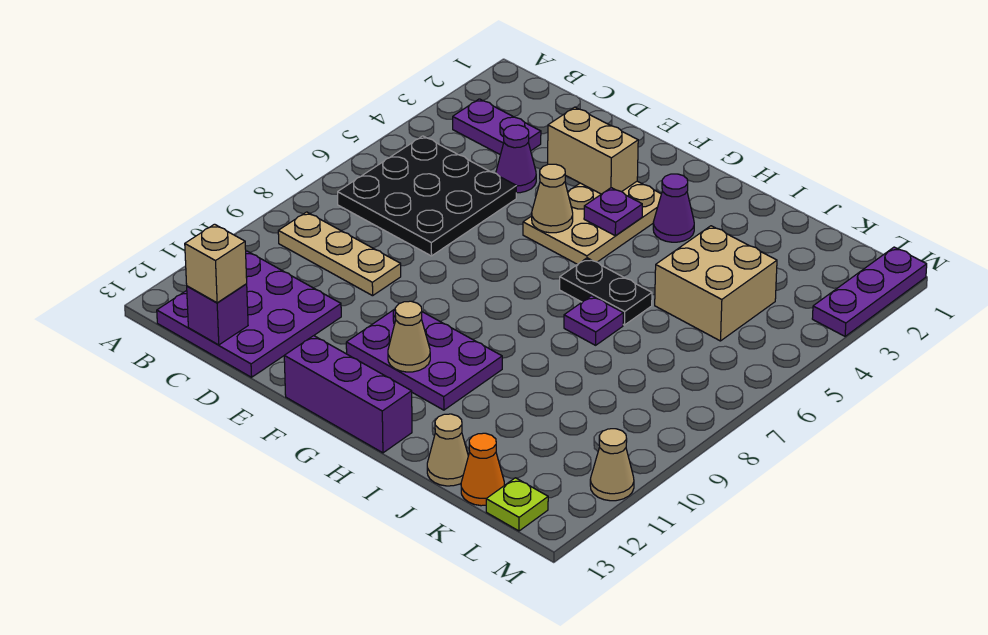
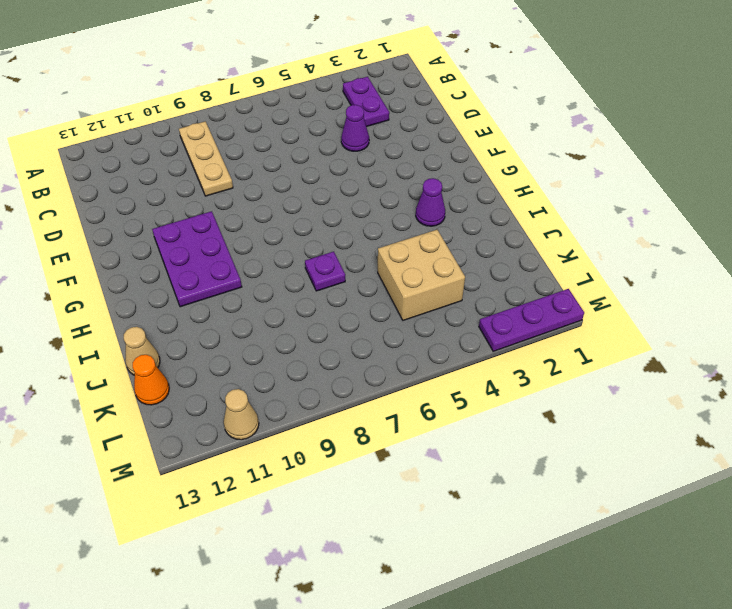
none -> black 3x3 plate [338,136,516,256]
none -> purple 3x3 plate [157,251,341,377]
none -> tan 2x3 plate [523,181,661,264]

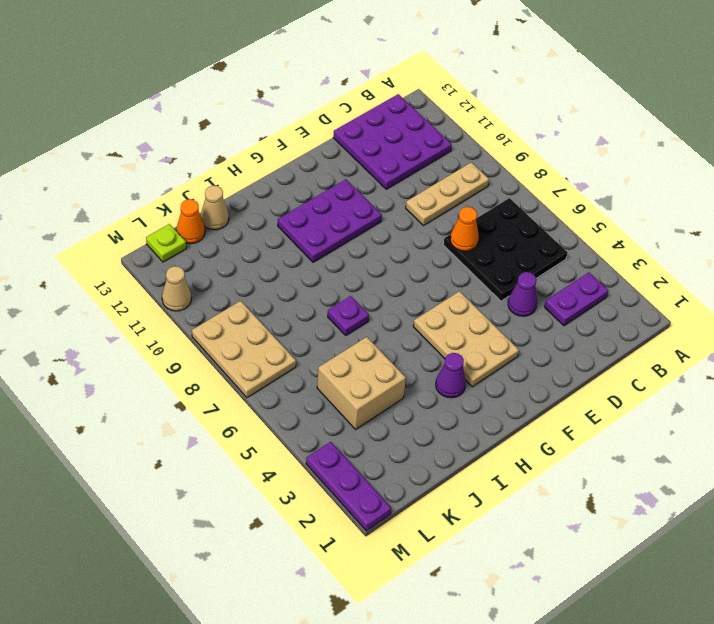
orange 1x1 cone [450,207,479,251] -> none
tan 2x3 plate [192,301,296,398] -> none
none -> purple 1x3 brick [284,336,412,453]
none -> black 1x2 plate [560,258,652,325]
none -> purple 1x1 brick [187,284,248,345]

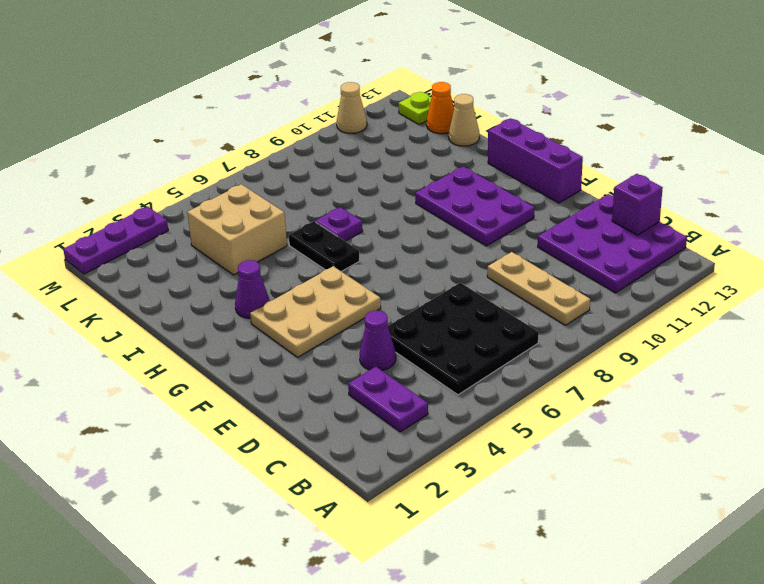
none -> tan 1x2 brick [548,107,638,194]
none -> tan 1x1 cone [532,164,573,233]
none -> purple 1x1 plate [584,188,642,236]

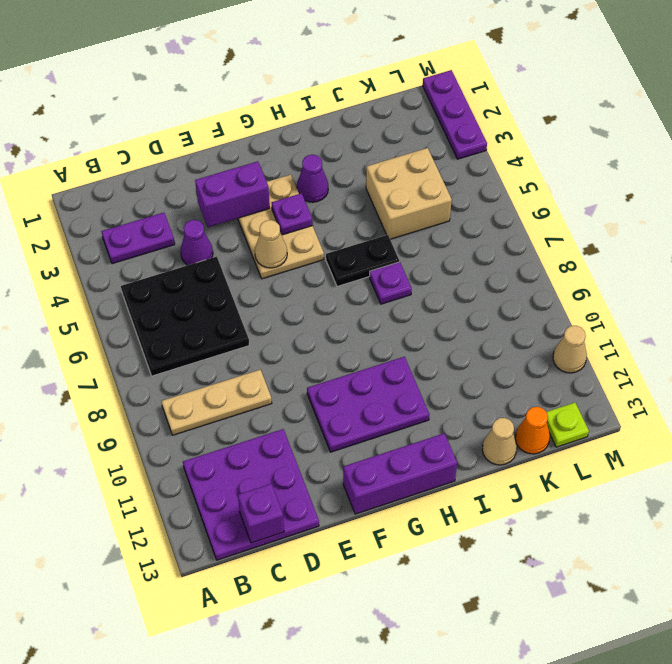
purple 1x2 brick [195,161,270,227] -> tan 1x2 brick [548,107,638,194]
none -> tan 1x1 cone [388,301,430,372]
none -> tan 1x1 brick [185,224,247,303]

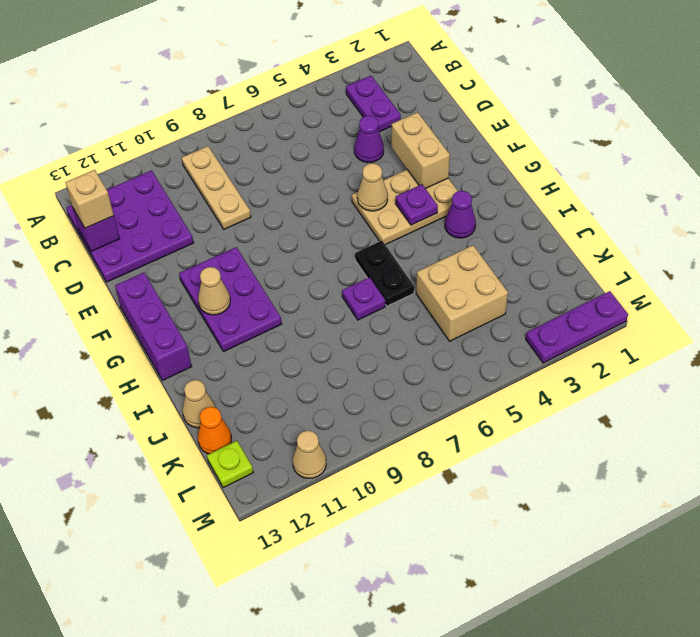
none -> black 3x3 plate [338,136,516,256]

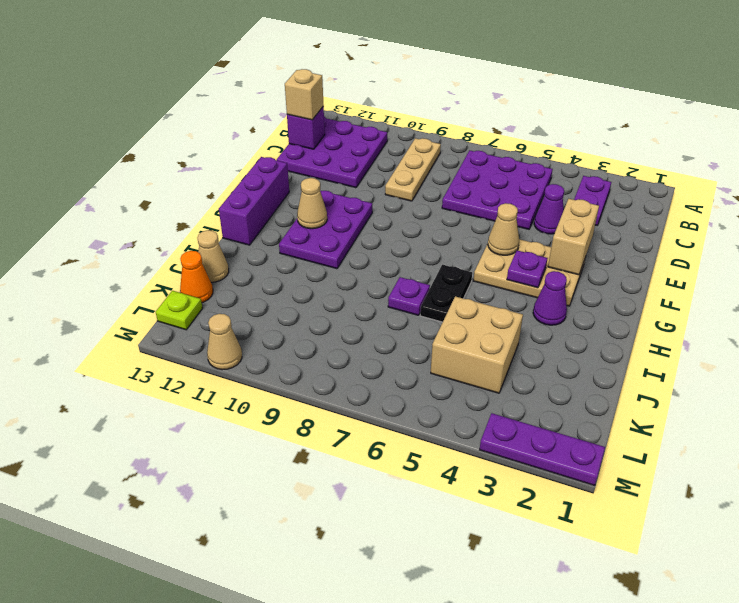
purple 3x3 plate [442,150,553,229] -> black 3x3 plate [338,136,516,256]

